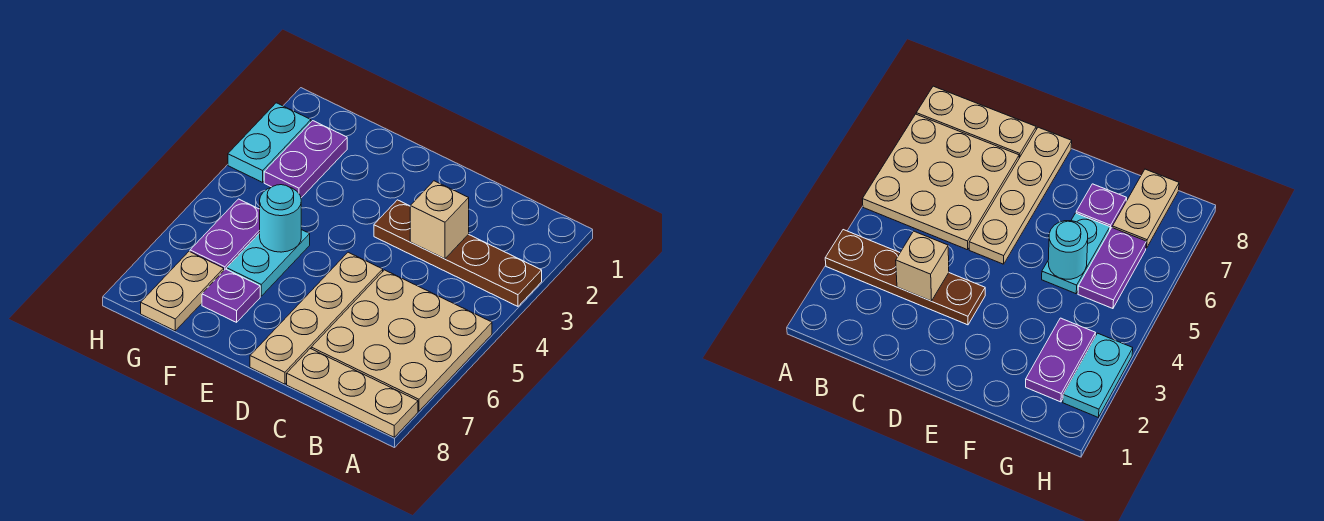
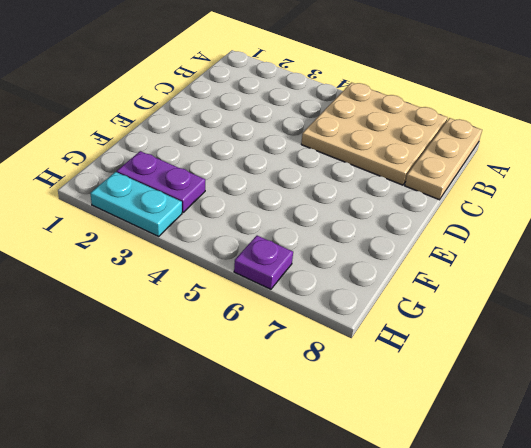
purple 1x1 plate [234,236,293,289] -> purple 1x1 plate moved to [202,269,260,322]
none -> brown 1x4 plate [374,200,542,306]
none -> tan 1x4 plate [250,252,383,384]
none -> cyan 1x2 plate [227,230,310,296]

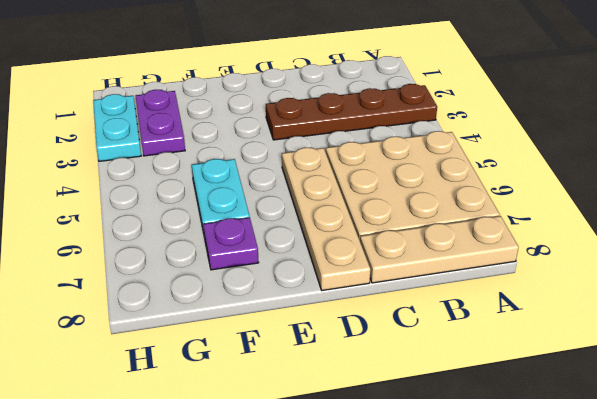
none -> purple 1x2 plate [190,199,260,270]
none -> tan 1x2 plate [141,252,224,331]
none -> tan 1x1 brick [410,181,469,259]

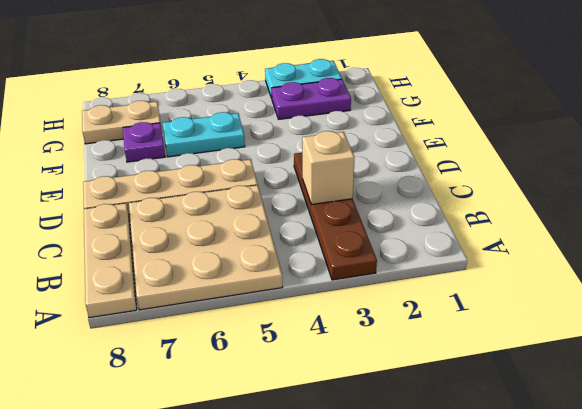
none -> purple 1x2 plate [190,199,260,270]
none -> cyan 1x1 round brick [260,185,301,252]

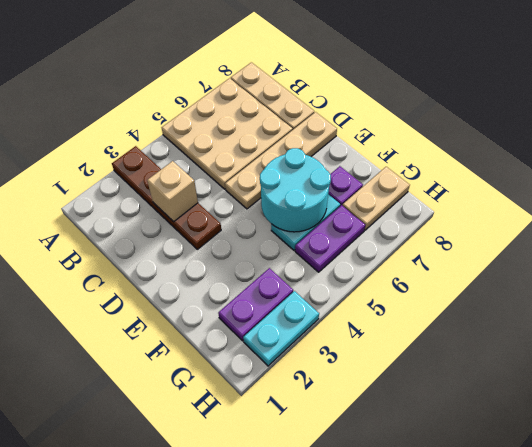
cyan 2x2 round brick [260,148,331,232] -> cyan 1x1 round brick [260,185,301,252]

